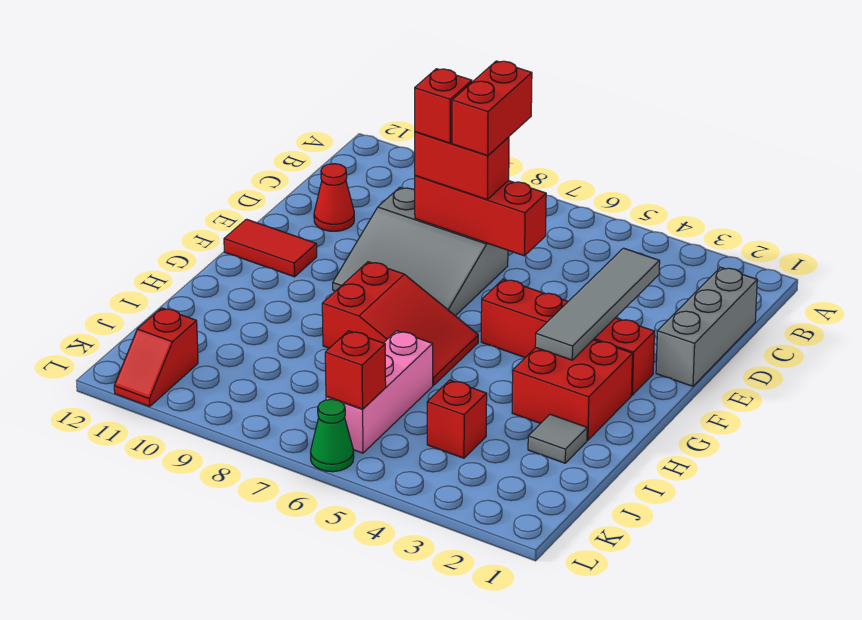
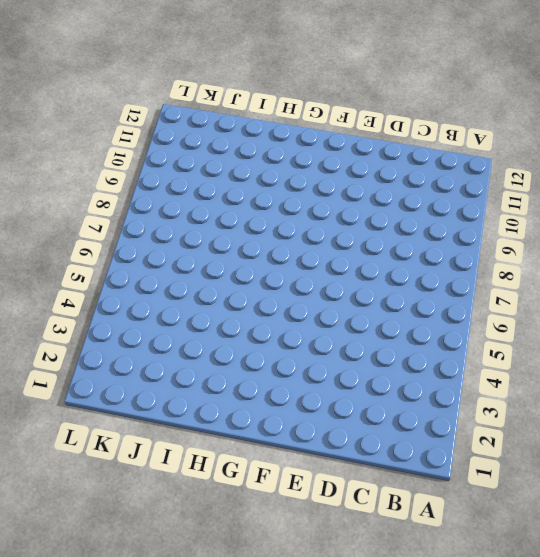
none -> grey 1x3 brick [656,267,757,386]
none -> grey 3x3 slope [333,187,508,316]
none -> red 1x1 cone [314,164,354,231]

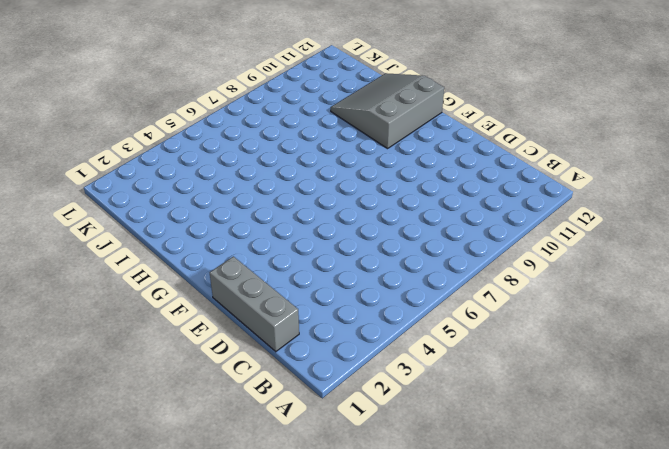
grey 3x3 slope [331,73,444,149] -> grey 3x3 slope moved to [333,187,508,316]
none -> red 1x1 cone [314,164,354,231]
none -> red 1x4 brick [481,279,655,395]
none -> red 1x2 tile [224,219,317,277]

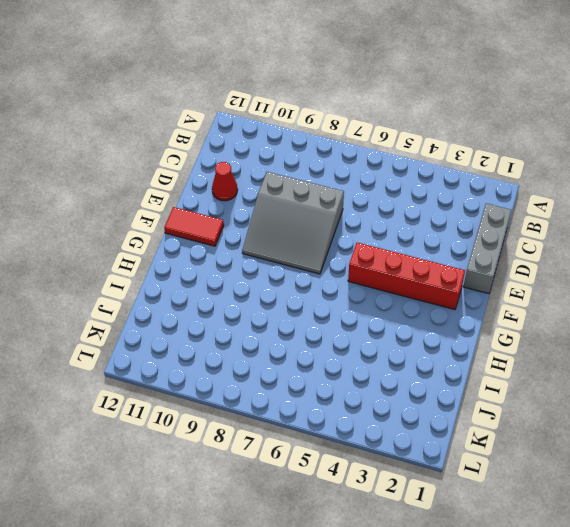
none -> red 2x2 brick [512,340,633,440]
none -> red 2x3 slope [322,262,478,385]
none -> grey 1x1 tile [528,414,587,463]

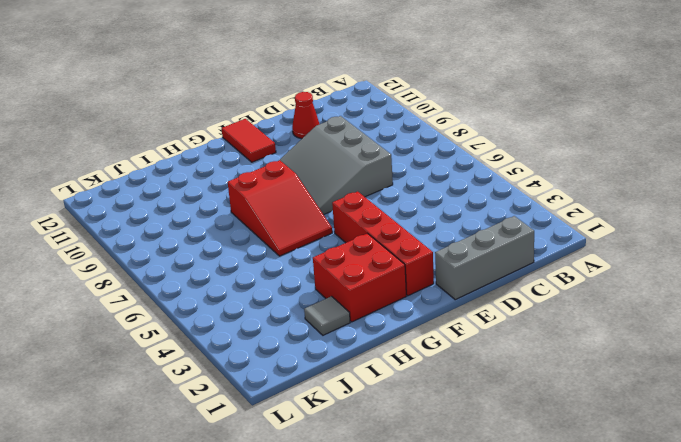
none -> pink 1x3 brick [326,331,433,453]
none -> red 1x1 brick [427,380,487,458]
none -> red 1x2 slope [114,308,198,406]

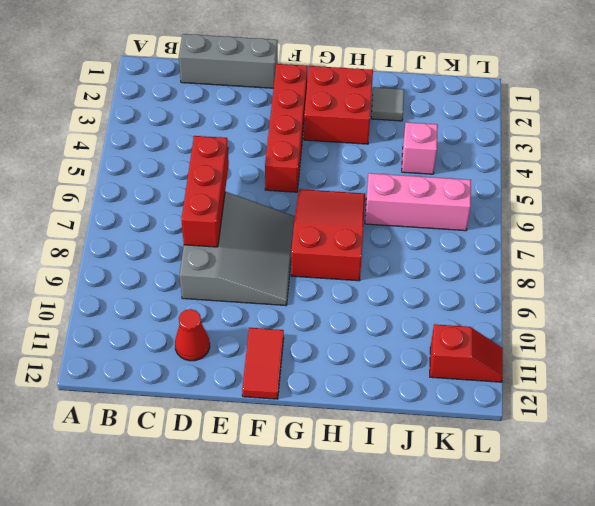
pink 1x1 brick [402,122,438,174] -> red 1x1 brick [427,380,487,458]
none -> green 1x1 cone [310,399,354,472]
none -> grey 1x4 tile [535,248,660,360]
none -> red 1x1 brick [325,331,386,409]

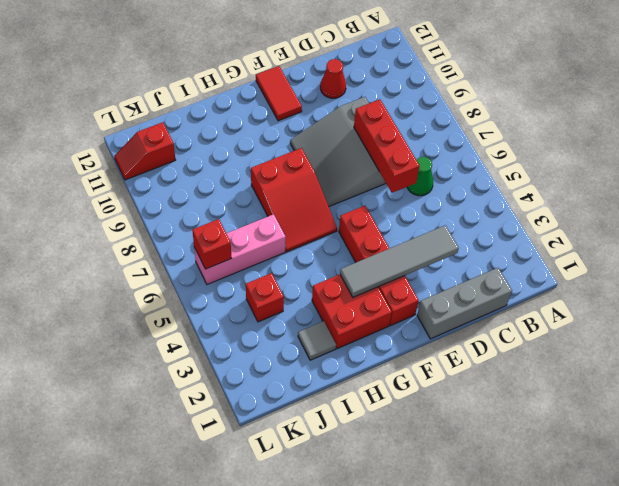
green 1x1 cone [407,157,433,196] -> green 1x1 cone moved to [310,399,354,472]
none -> red 1x2 brick [415,132,509,199]
none -> red 1x2 brick [452,61,532,156]
none -> red 1x1 brick [415,69,472,143]

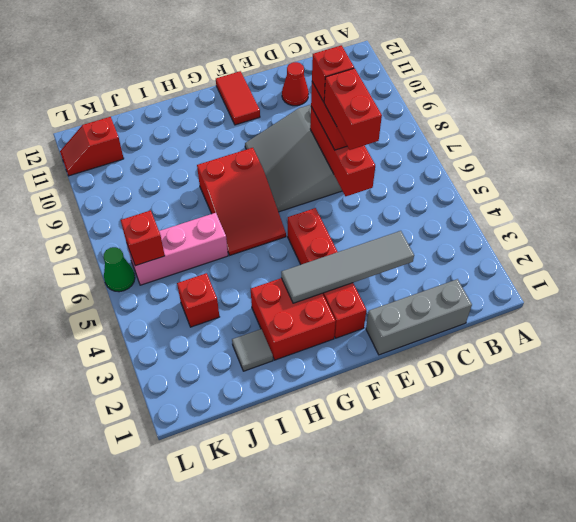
red 1x2 brick [324,68,382,150] -> red 1x2 brick turned to [452,61,532,156]

